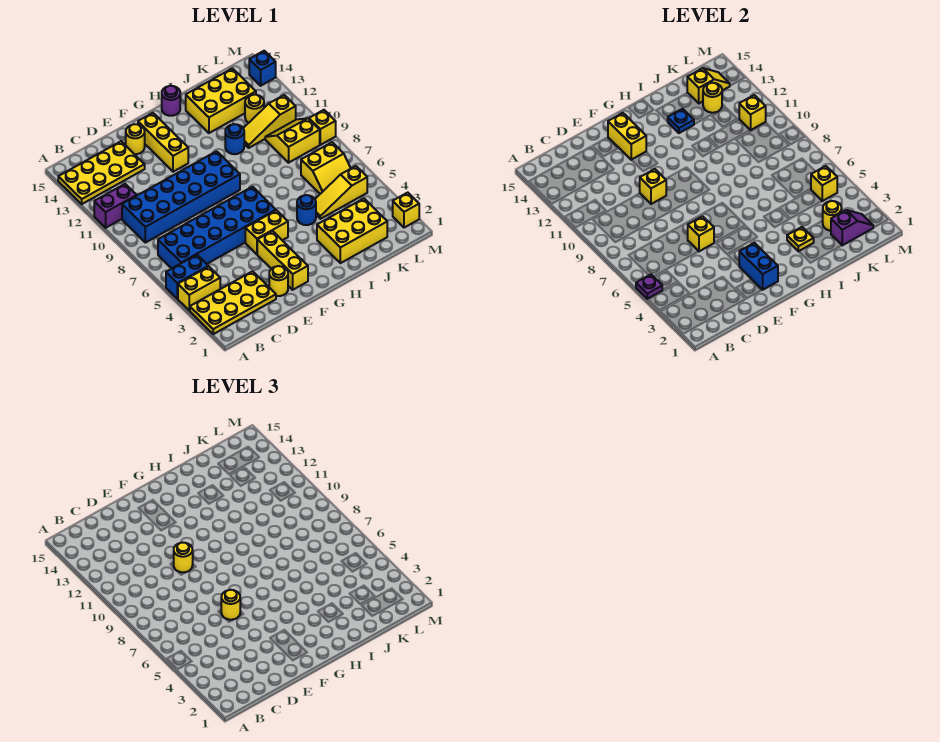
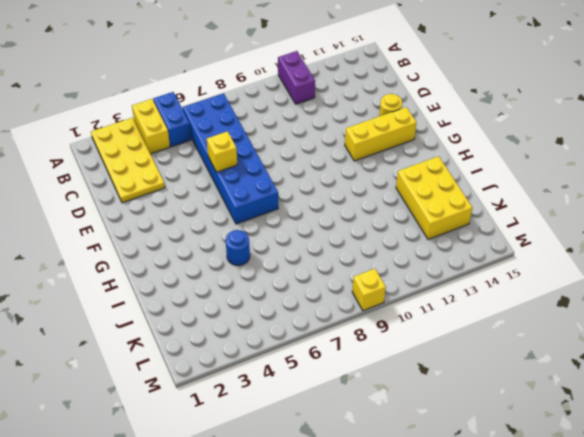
none -> yellow 2x4 plate [58,141,145,204]
none -> blue 2x6 brick [122,151,240,243]
none -> yellow 1x1 round brick [269,266,288,296]
none -> yellow 1x3 brick [257,231,308,290]

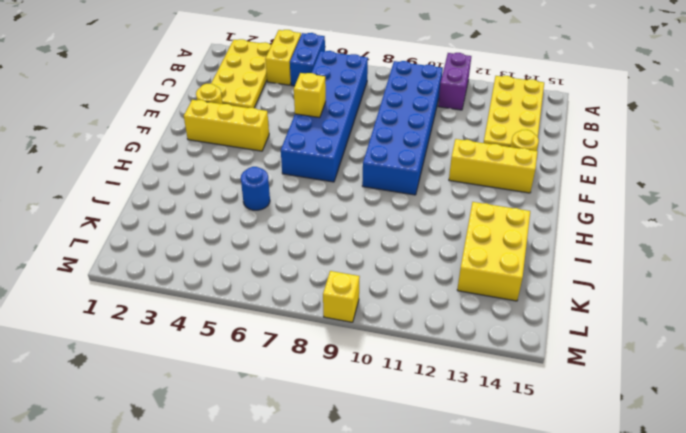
none -> yellow 1x2 brick [245,210,288,254]
none -> purple 1x1 round brick [162,86,180,116]
none -> yellow 2x3 brick [317,199,387,263]
none -> blue 1x1 round brick [225,124,244,154]

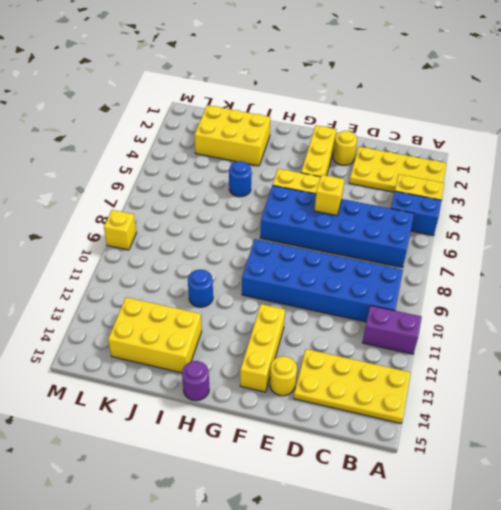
none -> yellow 1x3 slope [315,166,367,219]
none -> yellow 1x3 slope [243,95,296,148]
none -> yellow 2x2 slope [301,142,351,194]
none -> yellow 2x2 slope [265,118,320,163]

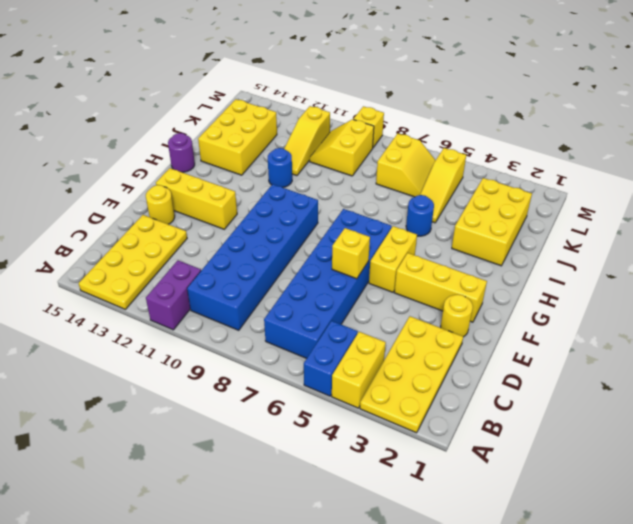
none -> yellow 1x1 round brick [245,95,264,123]
none -> yellow 1x1 brick [393,193,419,228]
none -> blue 1x1 brick [249,51,276,86]
none -> purple 1x1 plate [636,274,662,299]

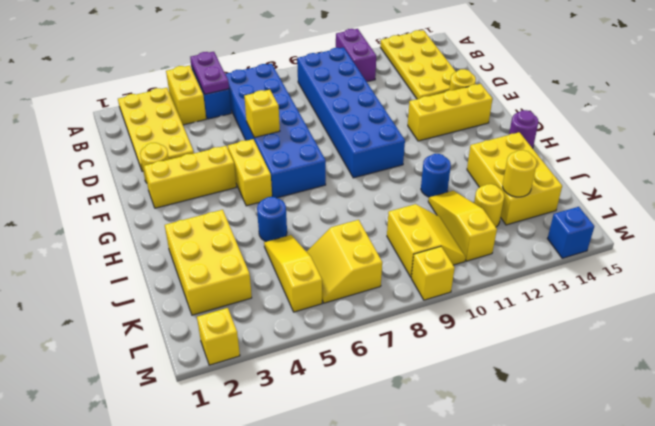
purple 1x2 plate [190,52,229,94] -> purple 1x1 plate [636,274,662,299]
none -> yellow 1x1 brick [640,169,666,204]
none -> blue 1x2 brick [739,243,778,290]
none -> yellow 1x2 brick [608,113,646,160]
none -> yellow 1x1 plate [787,227,814,251]

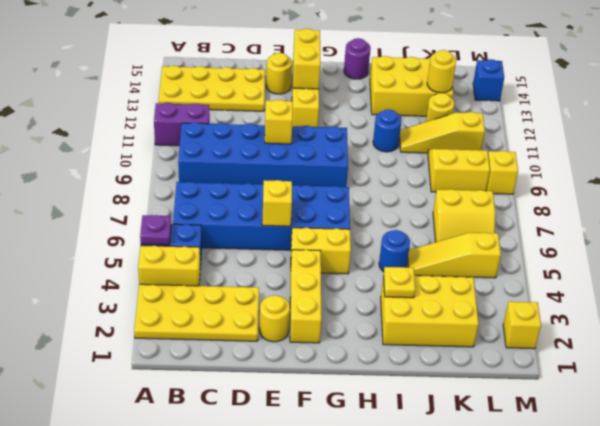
none -> blue 1x2 brick [739,243,778,290]
none -> blue 1x1 plate [668,109,694,133]
none -> purple 1x2 slope [831,210,873,245]
none -> yellow 1x1 round brick [823,201,842,231]

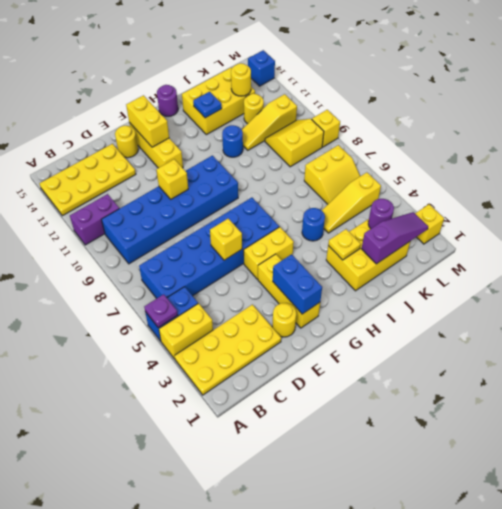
purple 1x3 slope [361,212,428,264] -> purple 1x2 slope [831,210,873,245]
purple 1x1 round brick [368,199,394,229] -> yellow 1x1 round brick [823,201,842,231]
none -> yellow 1x2 slope [687,68,730,103]
none -> yellow 1x1 brick [811,166,837,201]
none -> yellow 1x1 brick [739,95,766,130]
none -> yellow 1x1 round brick [221,590,240,620]

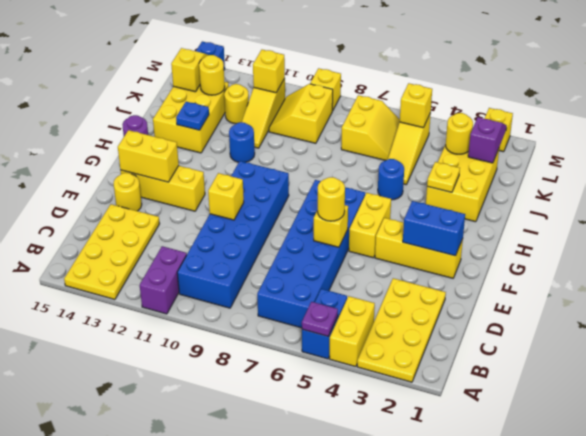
none -> yellow 1x1 round brick [269,266,288,296]
none -> yellow 1x1 round brick [174,543,193,572]

